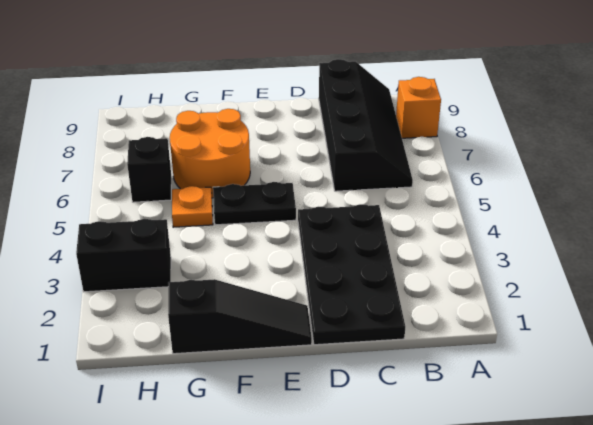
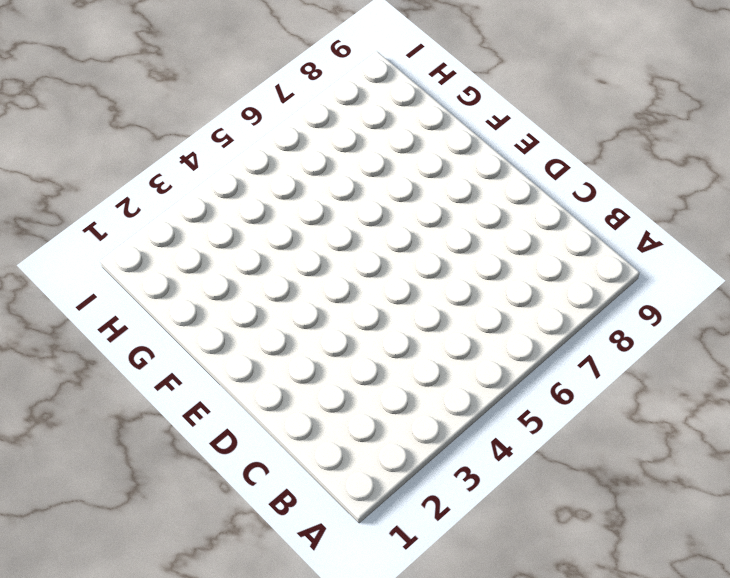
none -> orange 1x1 brick [396,77,441,138]
none -> black 2x4 slope [319,59,413,191]

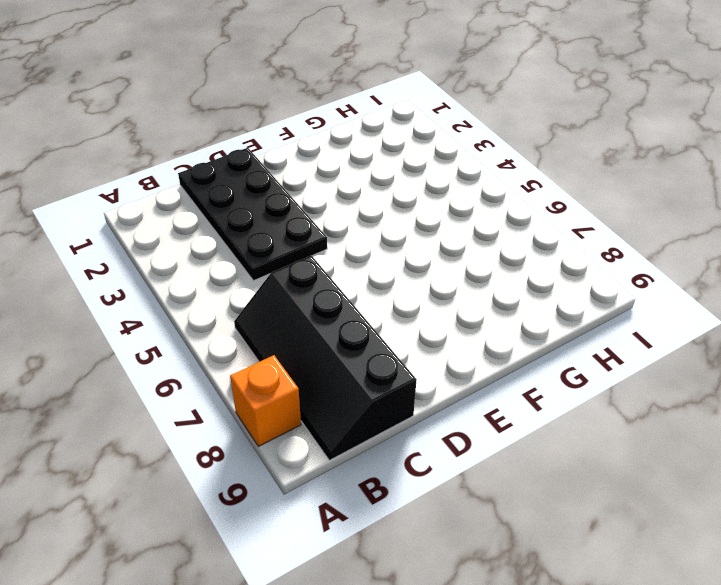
none -> black 1x3 slope [168,279,312,354]
none -> black 1x2 plate [213,182,296,225]

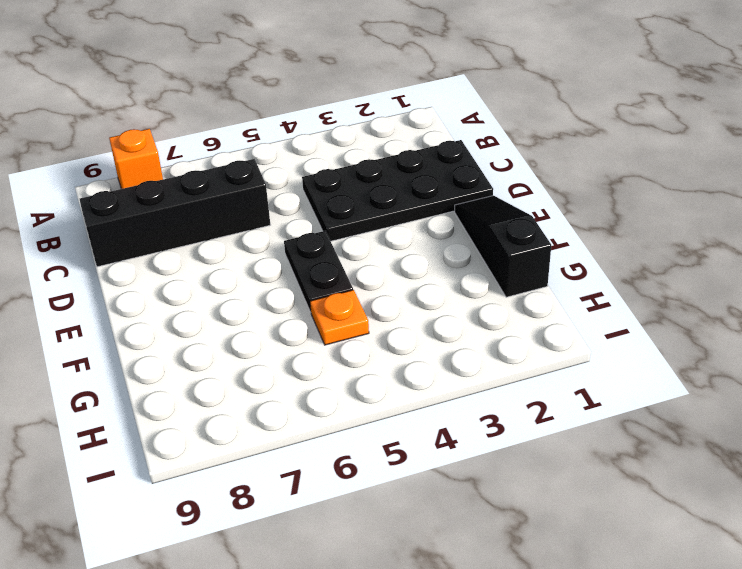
none -> orange 2x2 round brick [170,109,250,198]
none -> black 1x2 brick [76,219,171,292]

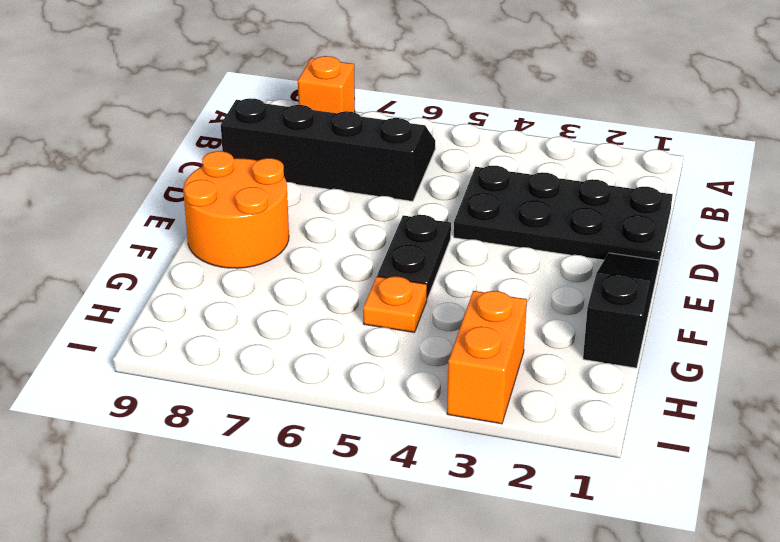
orange 2x2 round brick [183,151,289,268] -> orange 2x2 round brick moved to [170,109,250,198]
orange 1x2 brick [447,291,527,424] -> black 1x2 brick [76,219,171,292]
none -> black 1x1 brick [127,137,171,202]

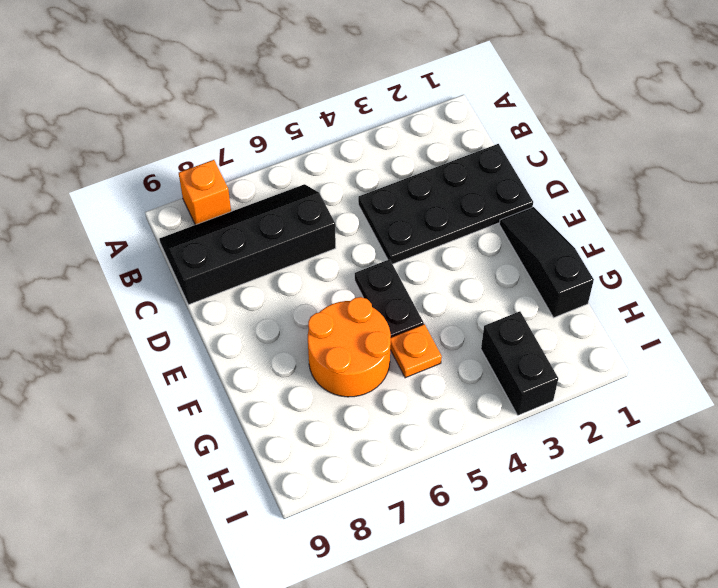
none -> black 1x1 brick [127,137,171,202]

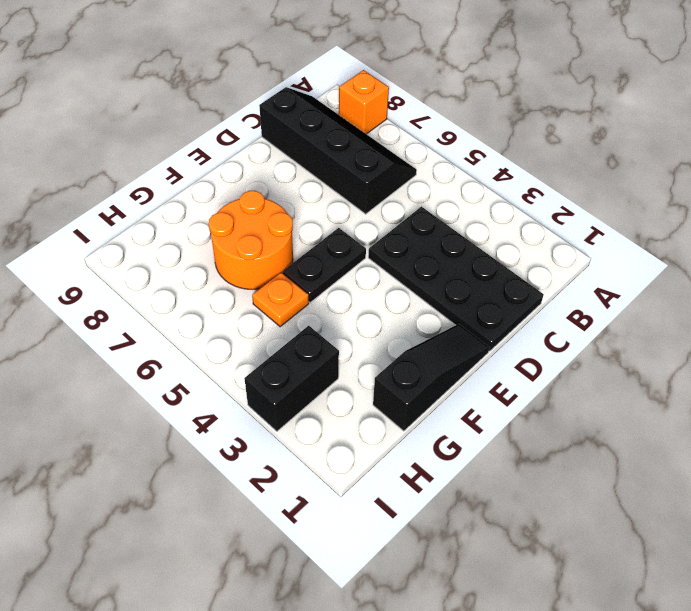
none -> black 1x1 brick [127,137,171,202]

